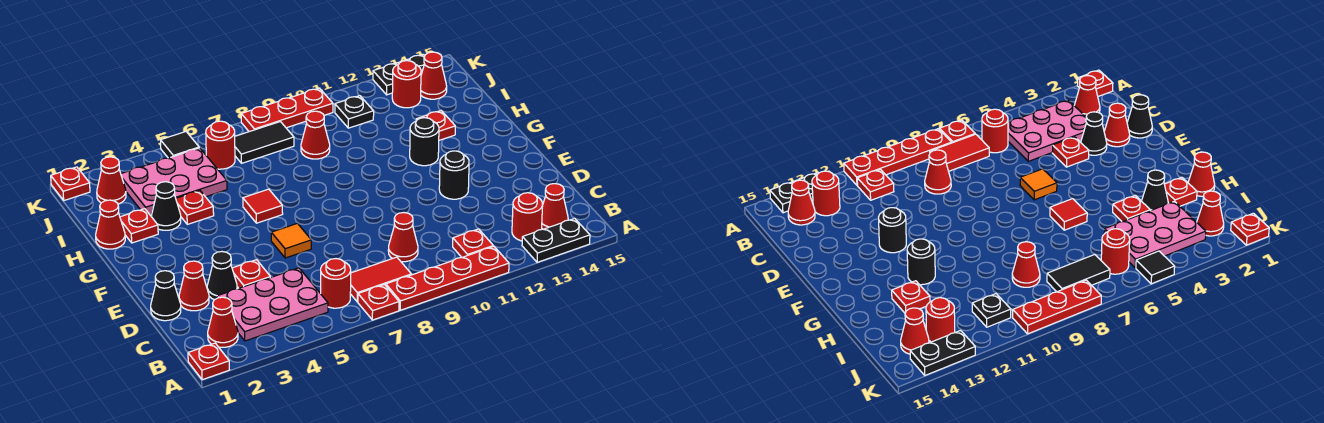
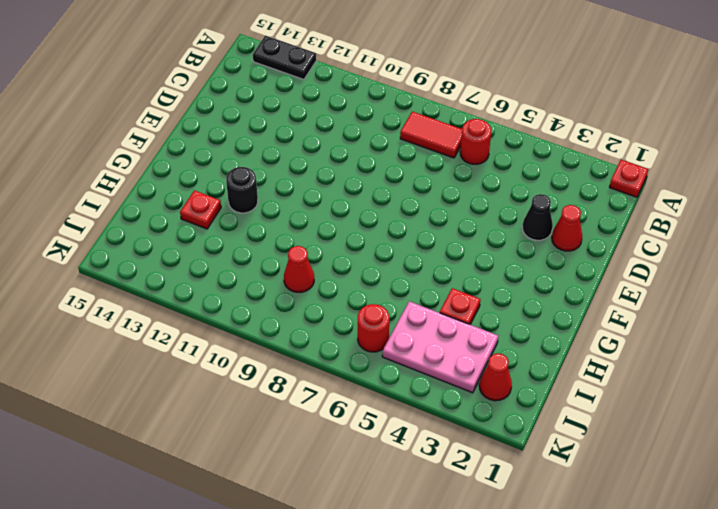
none -> red 1x1 plate [358,285,399,320]
none -> red 1x4 plate [386,246,509,310]
none -> red 1x1 cone [208,297,238,347]
none -> pink 2x3 plate [216,268,328,341]

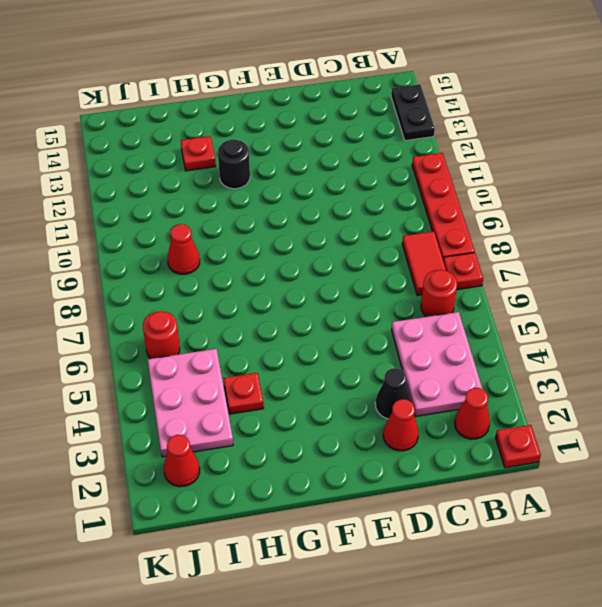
none -> red 1x1 plate [453,229,493,257]
none -> red 1x1 round brick [512,193,543,241]
none -> red 1x1 cone [542,184,568,229]
none -> red 1x1 cone [388,213,418,262]

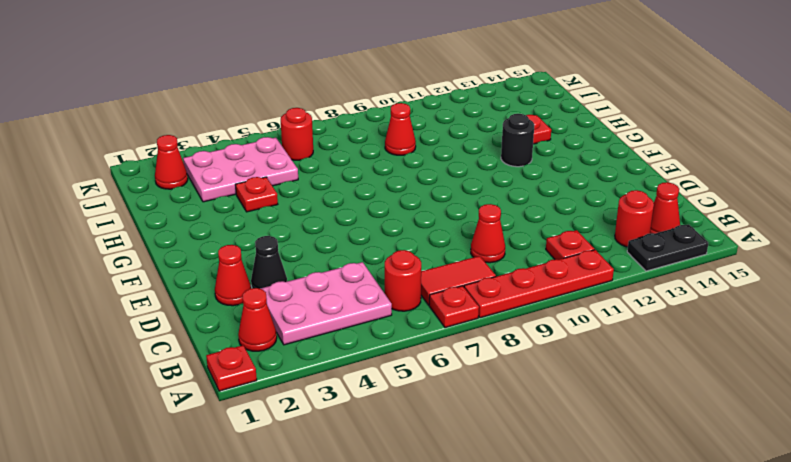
none -> black 1x1 cone [151,271,181,321]
none -> red 1x1 plate [232,260,270,288]
none -> orange 1x1 tile [271,223,311,258]
none -> black 1x1 round brick [439,151,469,199]

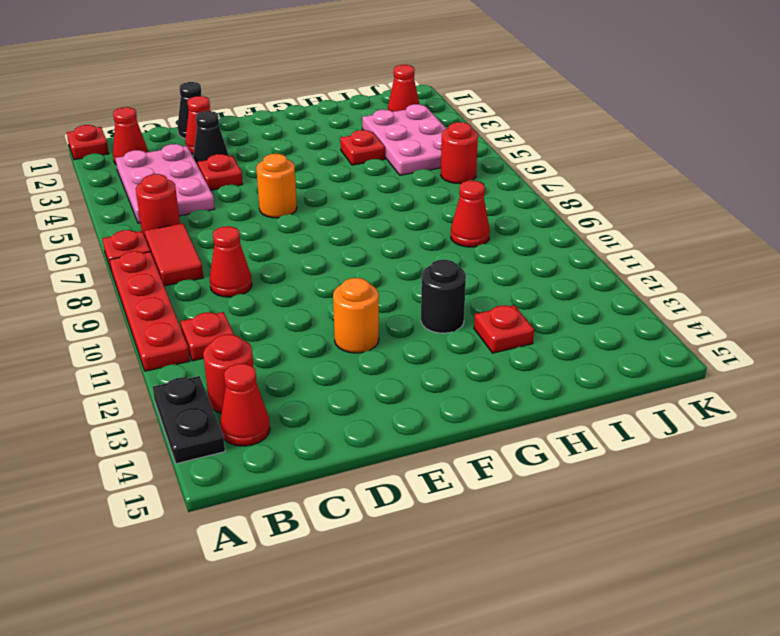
orange 1x1 round brick [256,154,297,218] -> orange 1x1 tile [271,223,311,258]
orange 1x1 round brick [333,278,379,353] -> black 1x1 round brick [439,151,469,199]
none -> red 1x1 tile [243,189,283,223]
none -> red 1x1 cone [96,200,125,249]
none -> red 1x1 plate [120,209,158,243]
none -> black 1x1 cone [152,182,181,230]

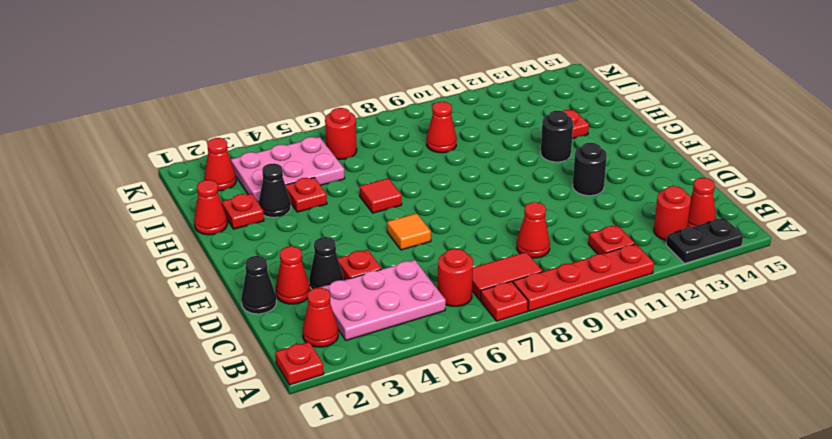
none -> black 1x2 tile [235,122,294,163]
none -> black 1x1 plate [335,96,374,128]
none -> red 1x1 round brick [392,61,421,108]
none -> red 1x1 cone [421,52,447,99]

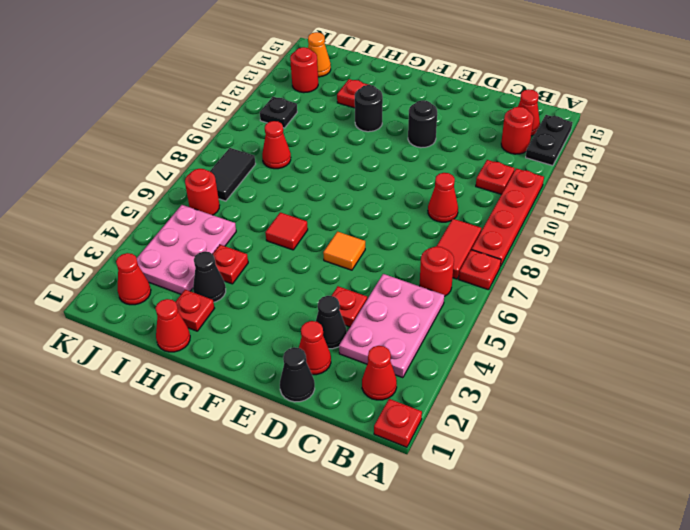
orange 1x1 cone [308,32,331,77] -> red 1x1 cone [421,52,447,99]
none -> red 1x1 plate [51,167,90,200]
none -> black 1x1 tile [160,132,199,158]
none -> red 1x3 plate [241,88,333,132]
none -> black 1x2 plate [373,54,425,95]

